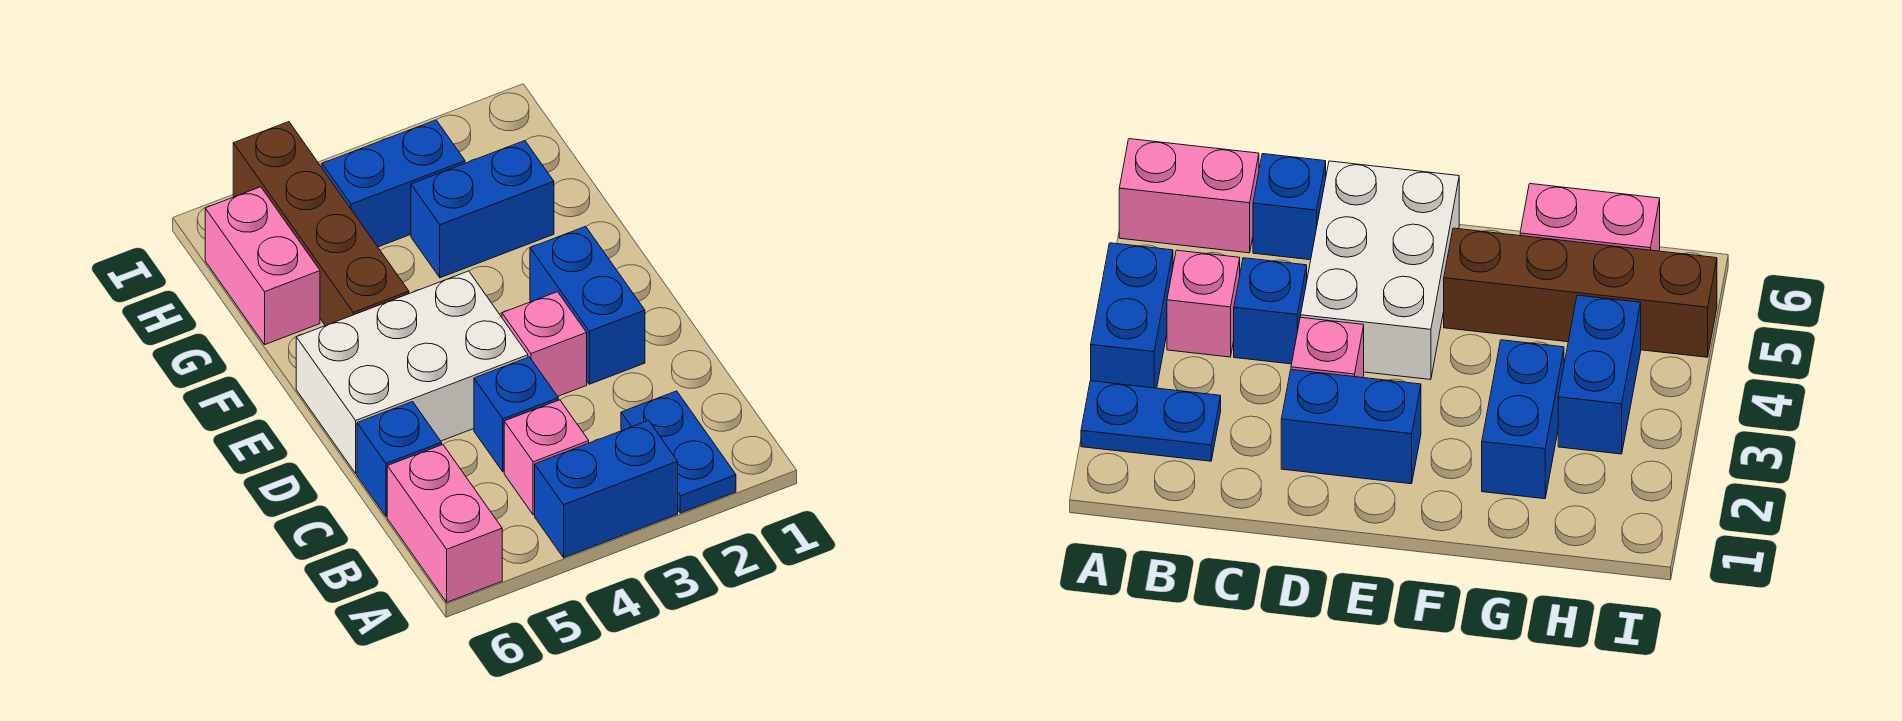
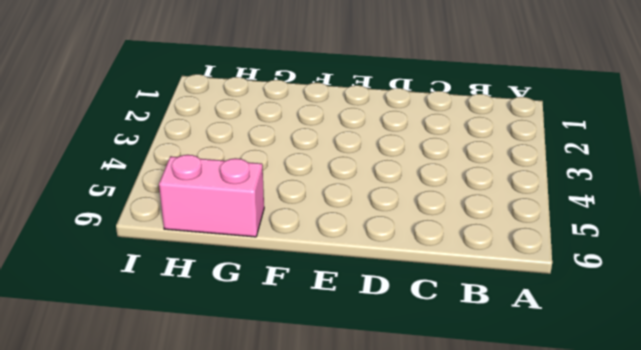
none -> blue 1x2 plate [621,391,736,513]
none -> blue 1x2 brick [535,421,678,558]
none -> pink 1x2 brick [387,445,502,602]

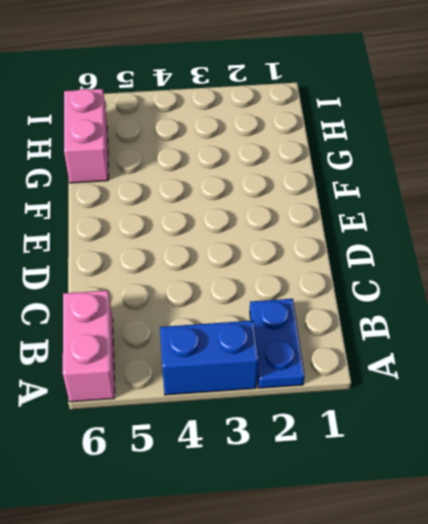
none -> pink 1x1 brick [504,400,589,515]
none -> blue 1x1 brick [474,357,558,472]
none -> blue 1x1 brick [357,402,442,516]

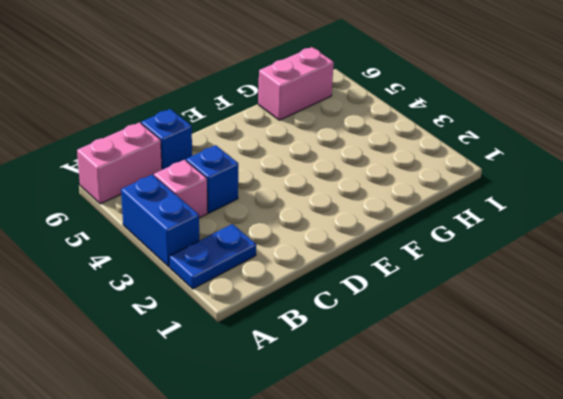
none -> blue 1x2 brick [530,227,645,384]
none -> pink 1x1 brick [502,292,587,396]
none -> white 2x3 brick [296,271,528,473]

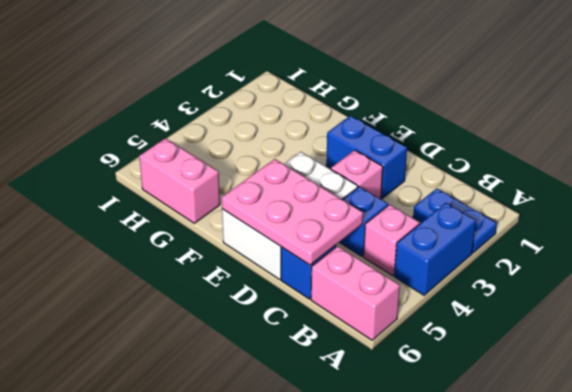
pink 2x3 plate [222,159,363,265] -> none
none -> brown 1x4 brick [233,122,409,326]
none -> blue 1x2 brick [411,141,554,278]
none -> blue 1x2 brick [322,120,465,247]

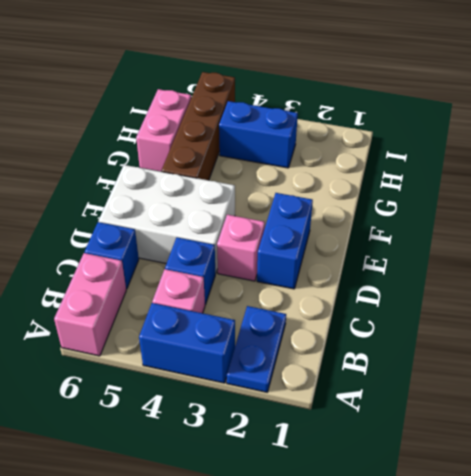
none -> blue 1x2 brick [411,141,554,278]

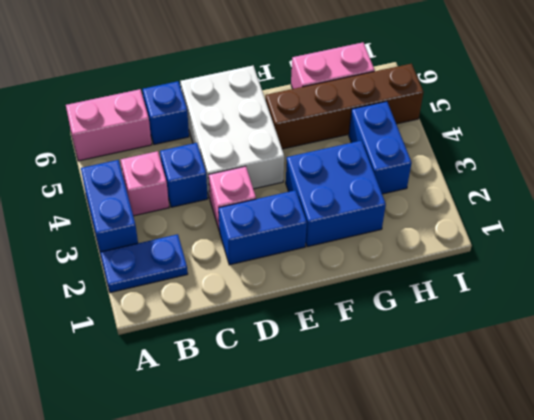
blue 2x2 brick [286,141,386,247] -> blue 1x2 brick [411,141,554,278]

